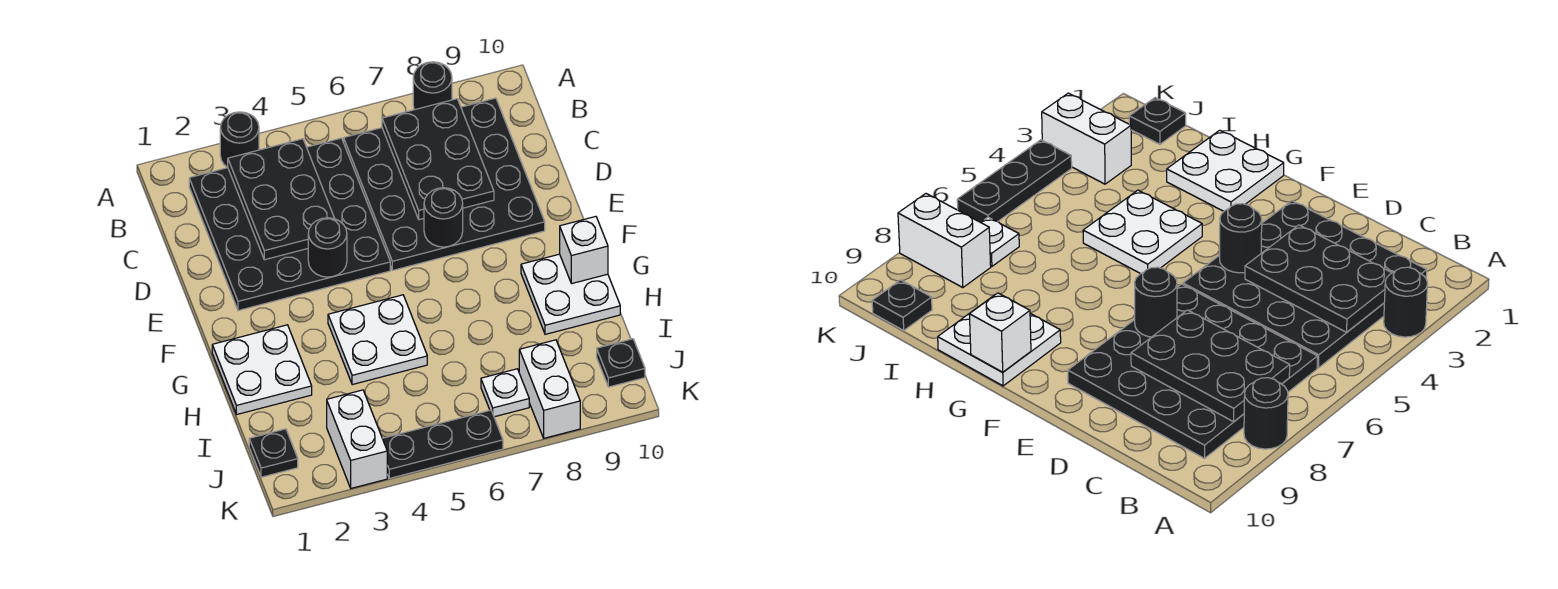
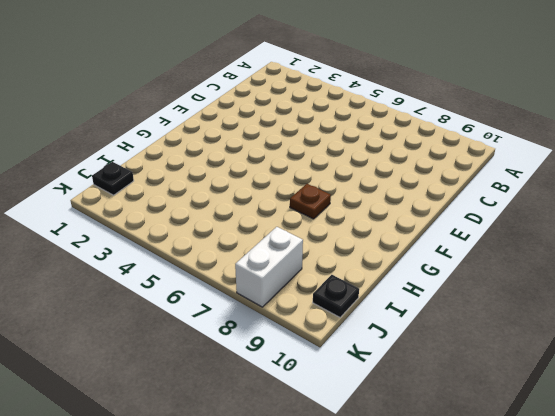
brown 1x1 plate [290,184,331,219] -> none
none -> black 1x1 round brick [220,112,259,168]
none -> black 1x1 round brick [413,62,452,110]
none -> black 4x4 plate [189,138,390,311]

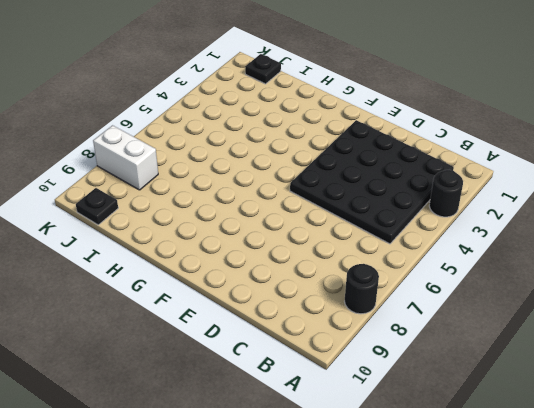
none -> black 4x4 plate [344,98,545,270]
none -> white 2x2 plate [212,325,312,414]
none -> white 2x2 plate [328,295,427,385]

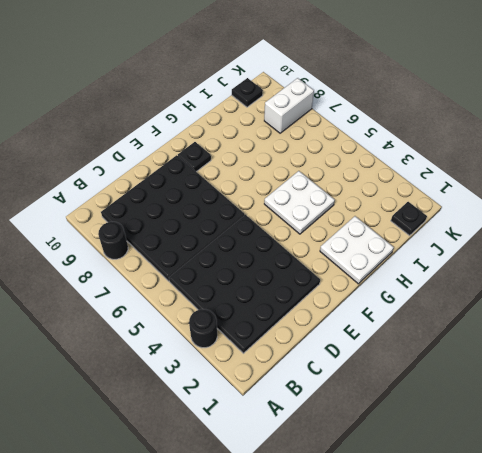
black 1x1 plate [178,142,211,172] -> none
none -> white 2x2 plate [521,254,620,334]
none -> white 1x2 brick [327,390,387,488]
none -> white 1x1 plate [481,369,529,417]

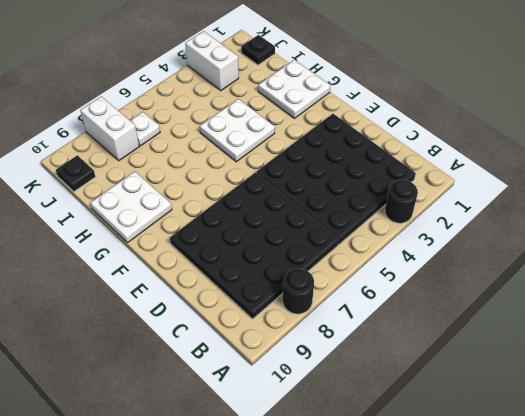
none -> black 1x3 plate [383,410,503,478]
none -> black 2x3 plate [228,139,335,260]
none -> black 2x3 plate [382,99,494,220]

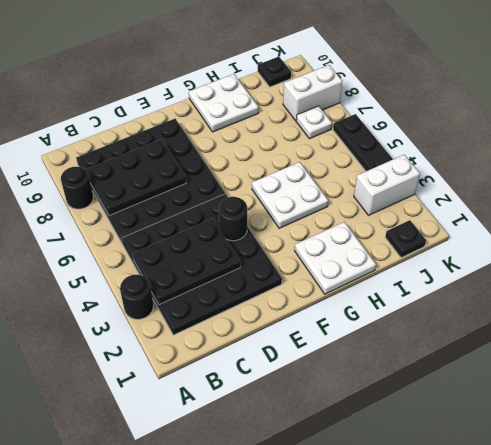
none -> black 1x1 round brick [424,188,463,247]
none -> white 1x1 brick [560,217,608,284]

